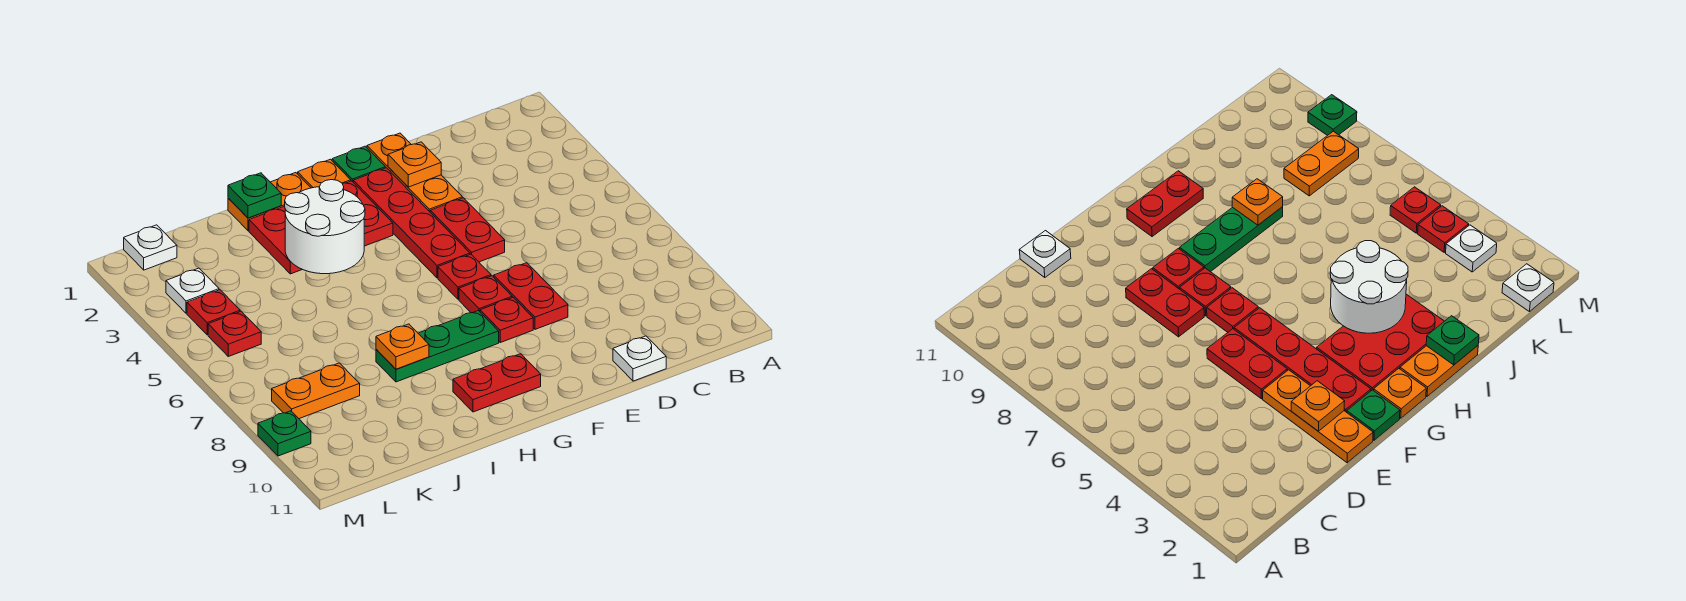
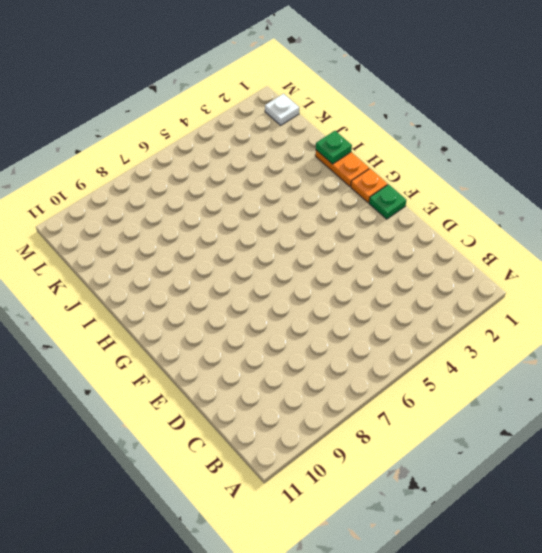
none -> white 1x1 plate [613,336,666,381]
none -> orange 1x3 plate [367,133,462,212]
none -> red 1x2 plate [430,198,505,262]

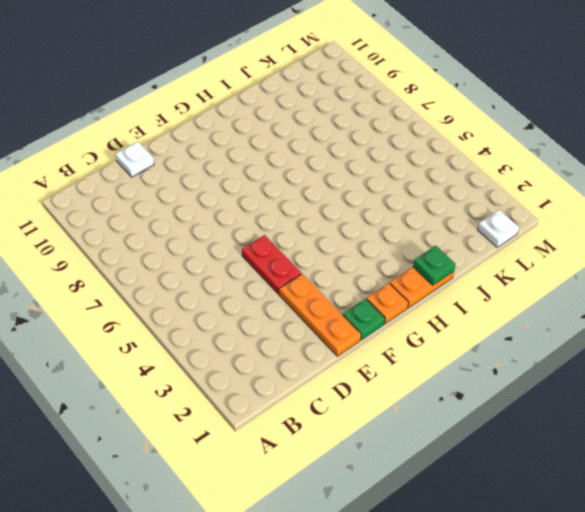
none -> red 1x2 plate [494,263,568,329]
none -> red 1x4 plate [353,168,470,278]
none -> red 1x1 plate [438,254,491,299]

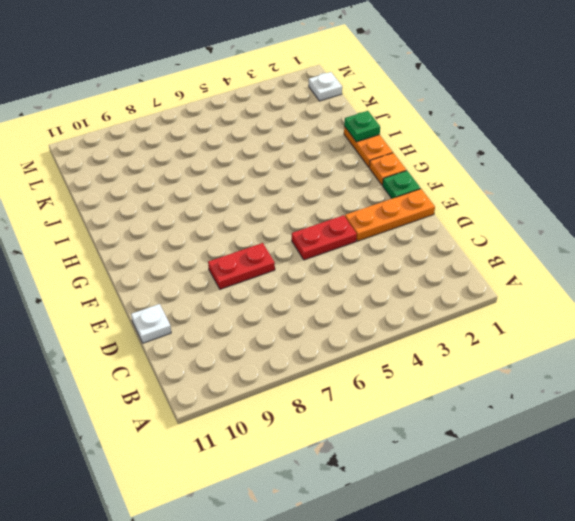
none -> red 1x4 plate [353,168,470,278]
none -> red 1x1 plate [438,254,491,299]
none -> red 1x1 plate [459,276,512,313]

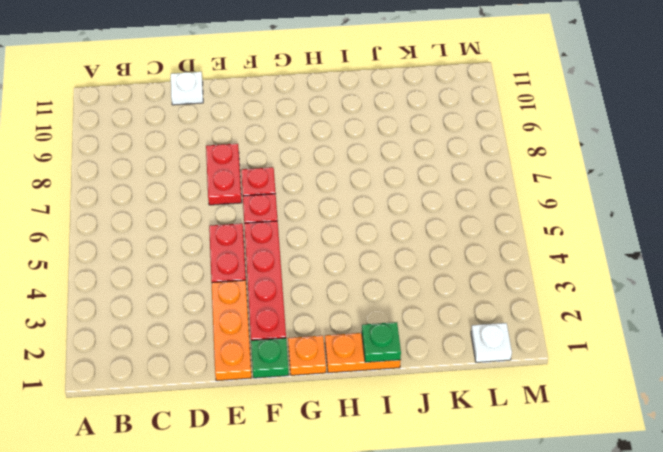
none -> red 1x1 plate [480,297,533,343]
none -> red 2x3 plate [249,181,393,274]
none -> green 1x3 plate [376,311,499,382]

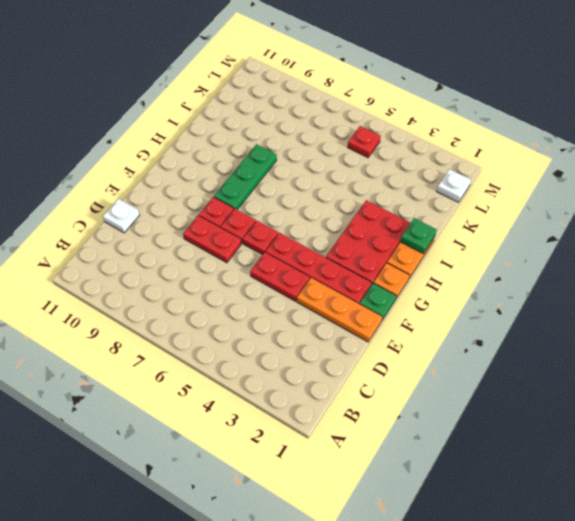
none -> red 1x2 plate [453,354,541,412]
none -> orange 1x2 plate [272,363,360,419]
none -> white 1x1 plate [166,268,219,313]

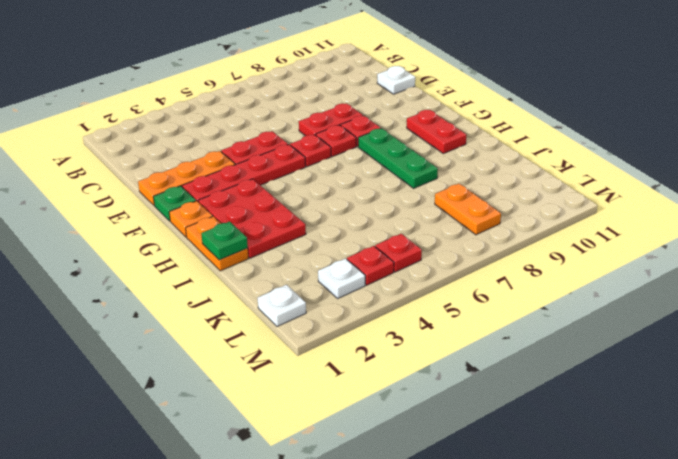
none -> green 1x1 plate [258,411,311,456]
none -> orange 1x1 plate [388,142,441,187]
none -> white 2x2 round brick [285,180,365,274]

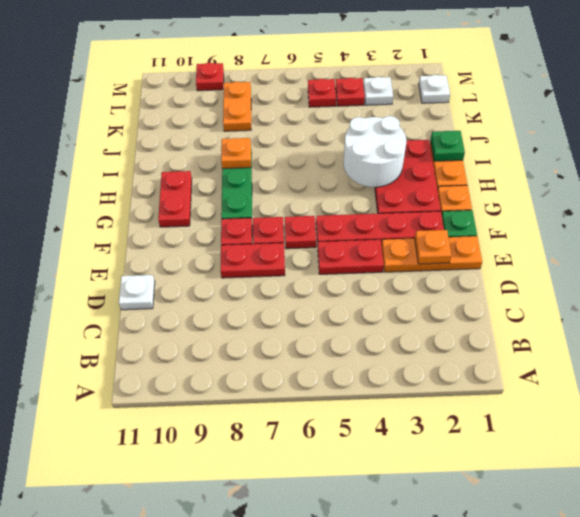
red 1x1 plate [196,63,224,91] -> green 1x1 plate [258,411,311,456]

